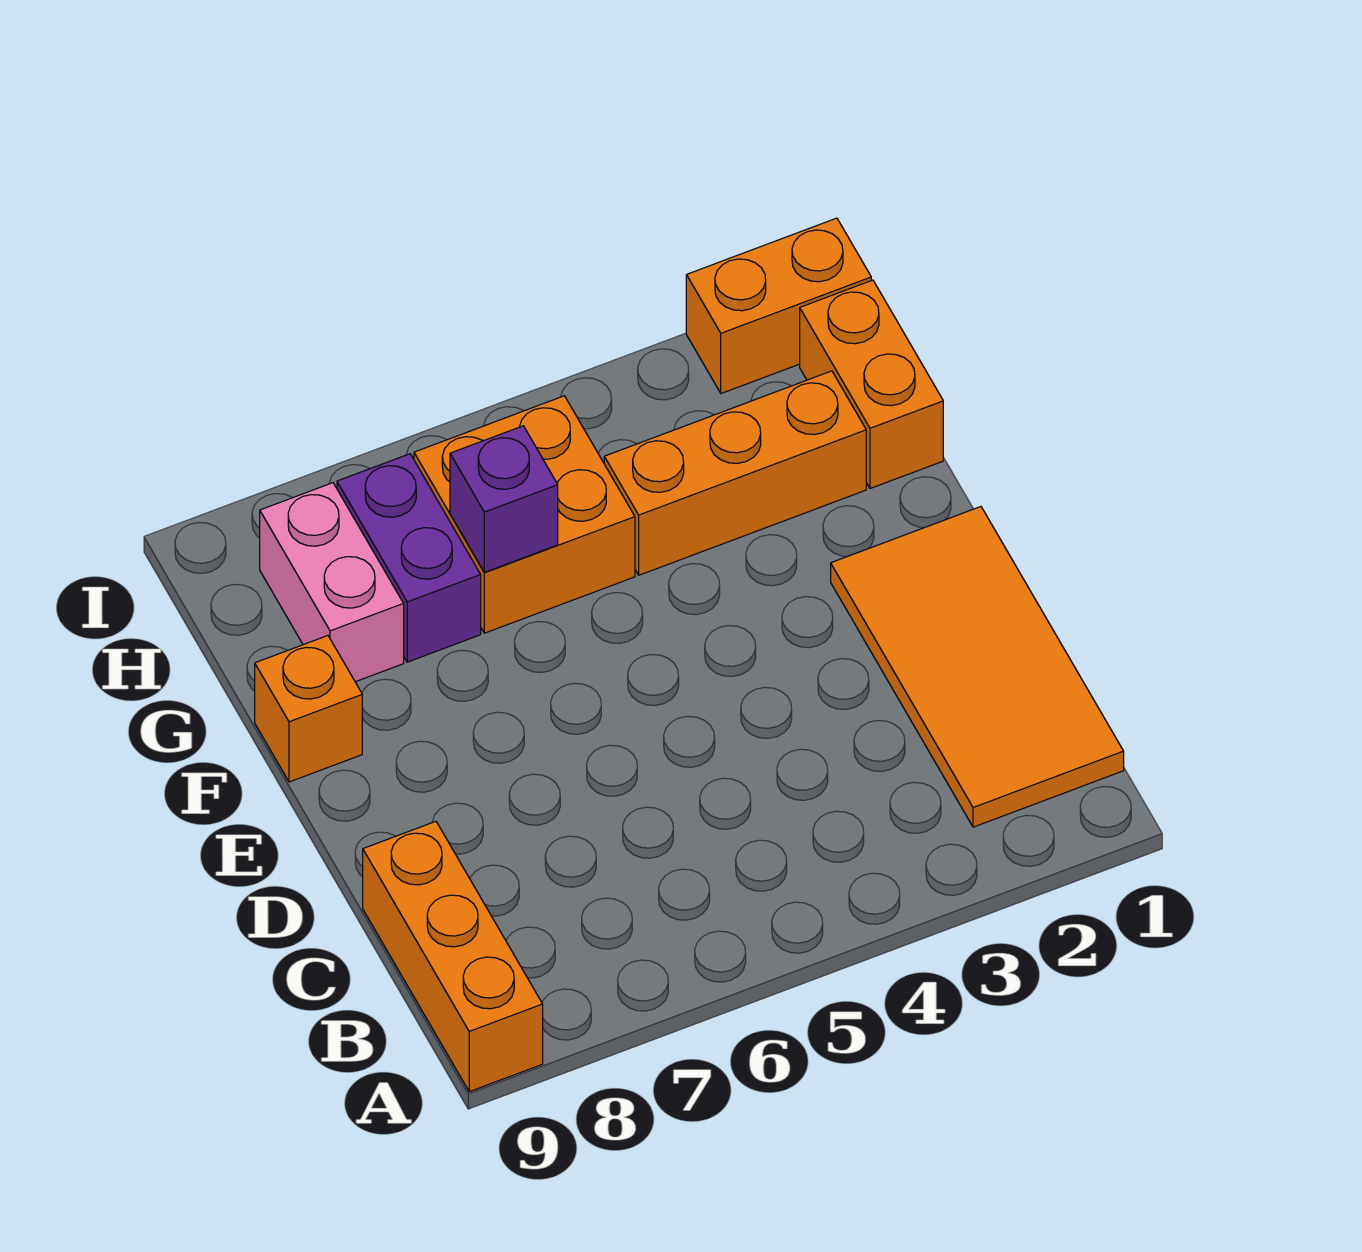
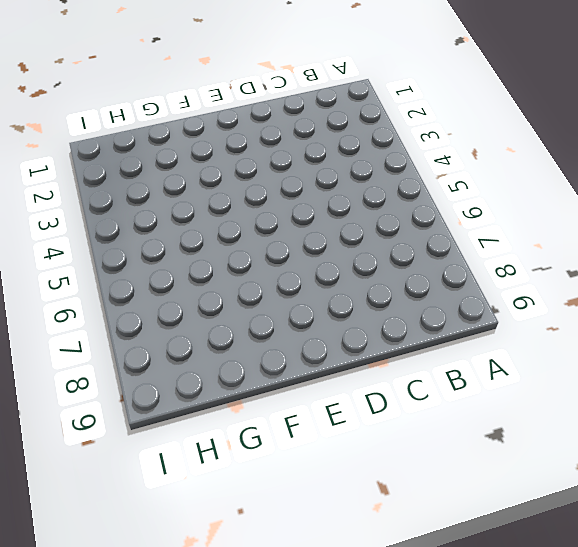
none -> orange 1x3 brick [363,821,543,1092]
none -> orange 2x4 tile [831,507,1124,827]

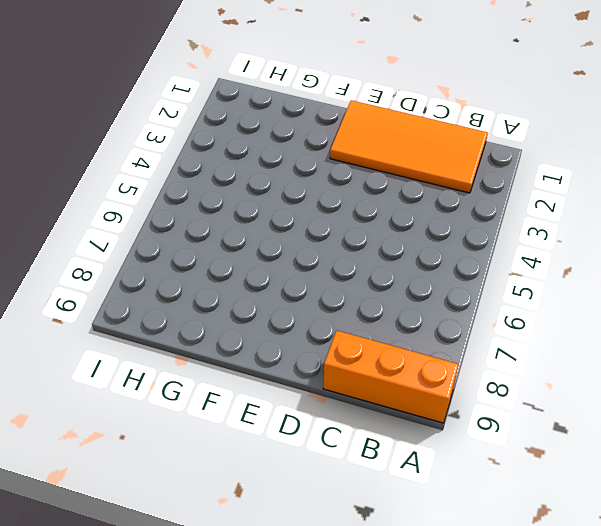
none -> orange 1x1 brick [255,636,362,782]
none -> orange 1x2 brick [800,280,943,488]

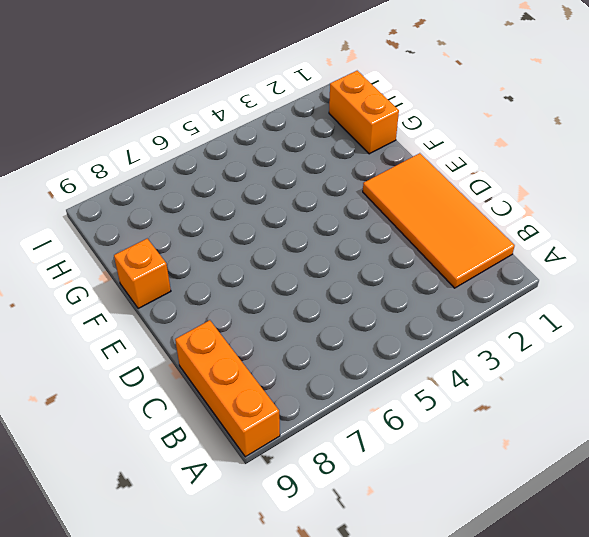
none -> orange 1x3 brick [604,371,866,575]
none -> orange 2x2 brick [414,396,635,633]

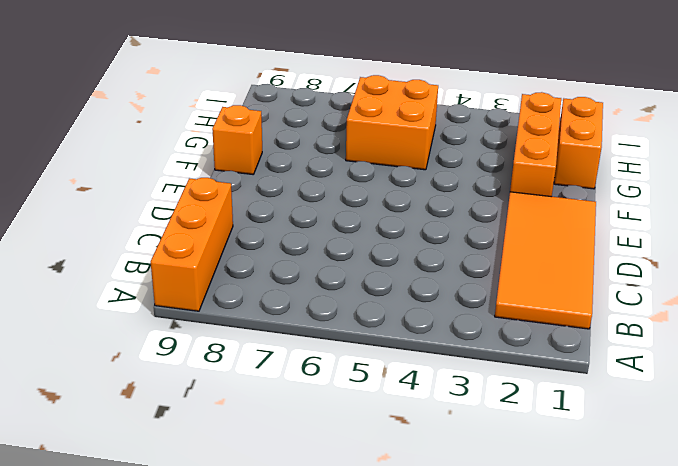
orange 1x3 brick [510,92,561,197] -> orange 1x3 brick turned to [604,371,866,575]
none -> purple 1x2 brick [337,454,481,662]
none -> pink 1x2 brick [260,483,404,682]

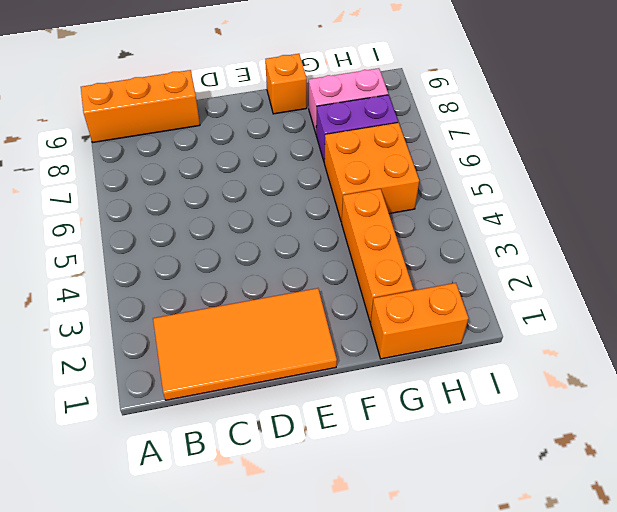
none -> orange 1x2 brick [686,218,871,393]
none -> purple 1x1 brick [450,426,558,572]

